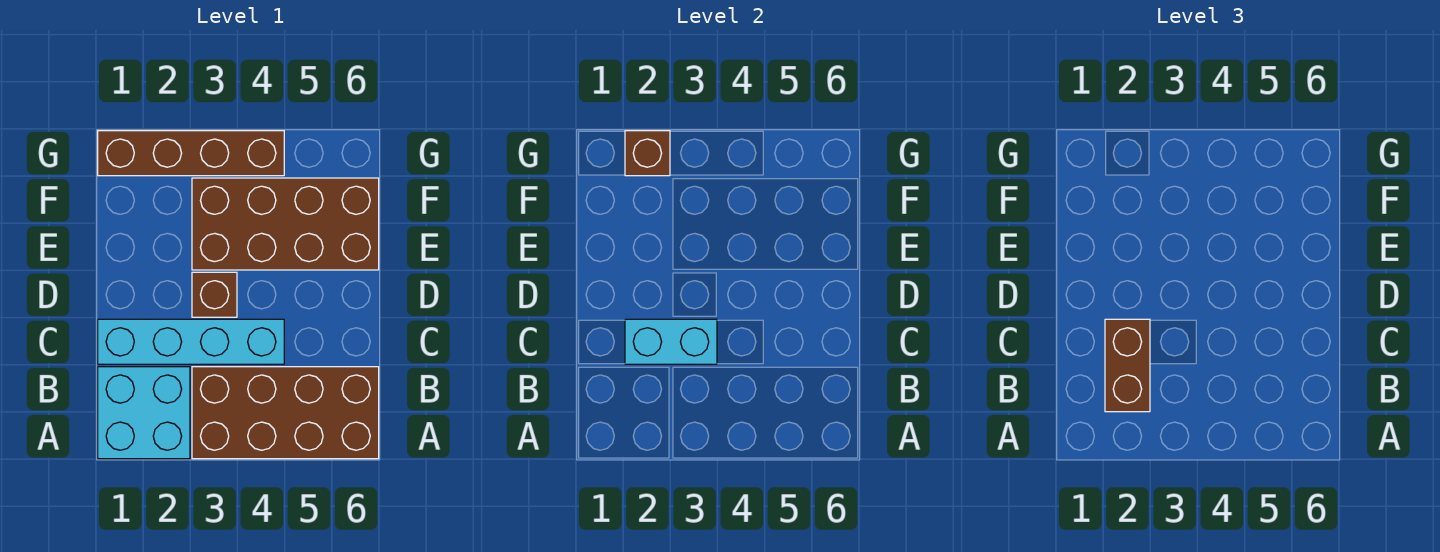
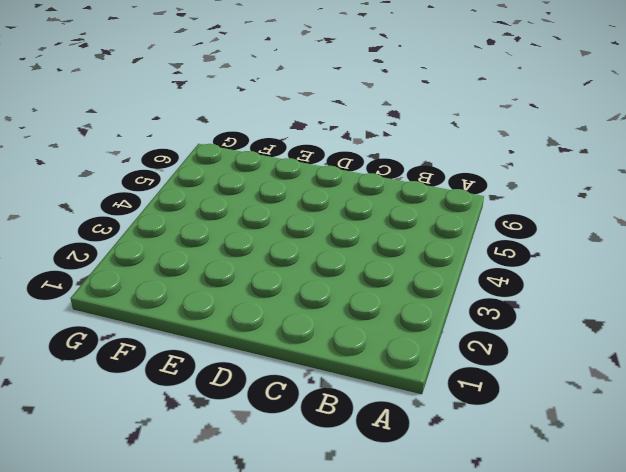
none -> cyan 2x2 brick [98,367,190,459]
none -> brown 2x4 brick [192,367,379,459]

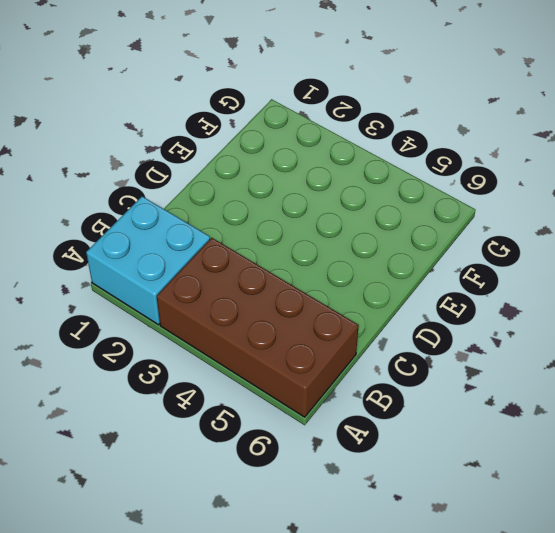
none -> cyan 1x4 brick [98,319,284,364]
none -> brown 1x1 brick [192,272,237,317]

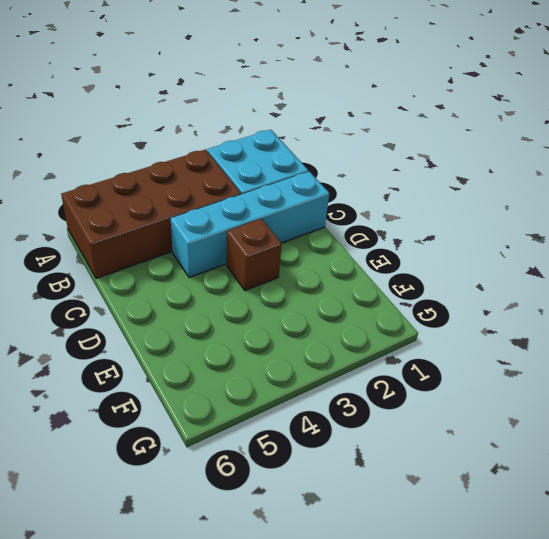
none -> brown 2x4 brick [192,178,379,270]
none -> brown 1x4 brick [98,131,284,176]

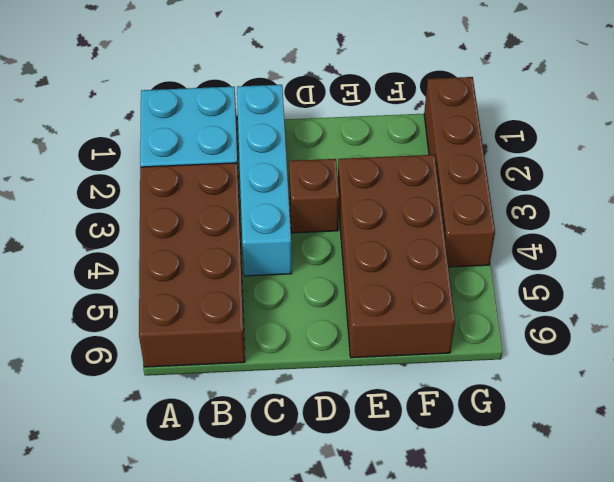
none -> cyan 1x2 brick [625,319,717,364]
none -> brown 1x1 brick [625,131,670,176]

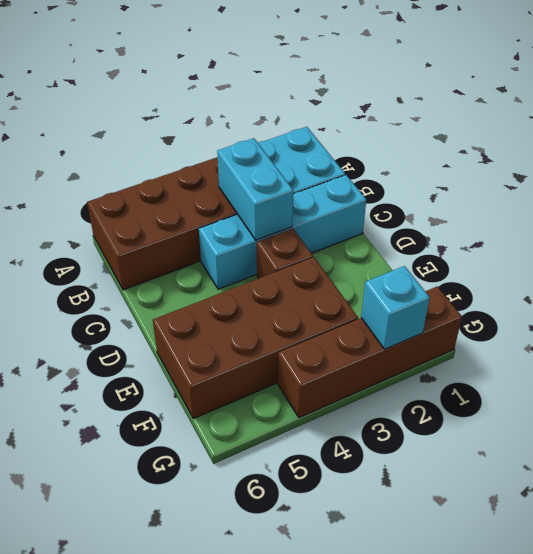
cyan 1x2 brick [217,138,293,240] -> cyan 1x2 brick turned to [625,319,717,364]
cyan 1x1 brick [361,266,430,349] -> brown 1x1 brick [625,131,670,176]
none -> brown 1x2 brick [1105,319,1150,412]

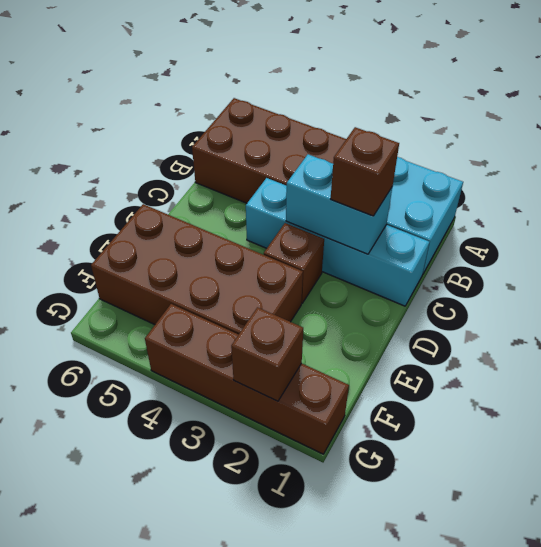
brown 1x1 brick [331,127,399,216] -> brown 1x2 brick [1105,319,1150,412]

